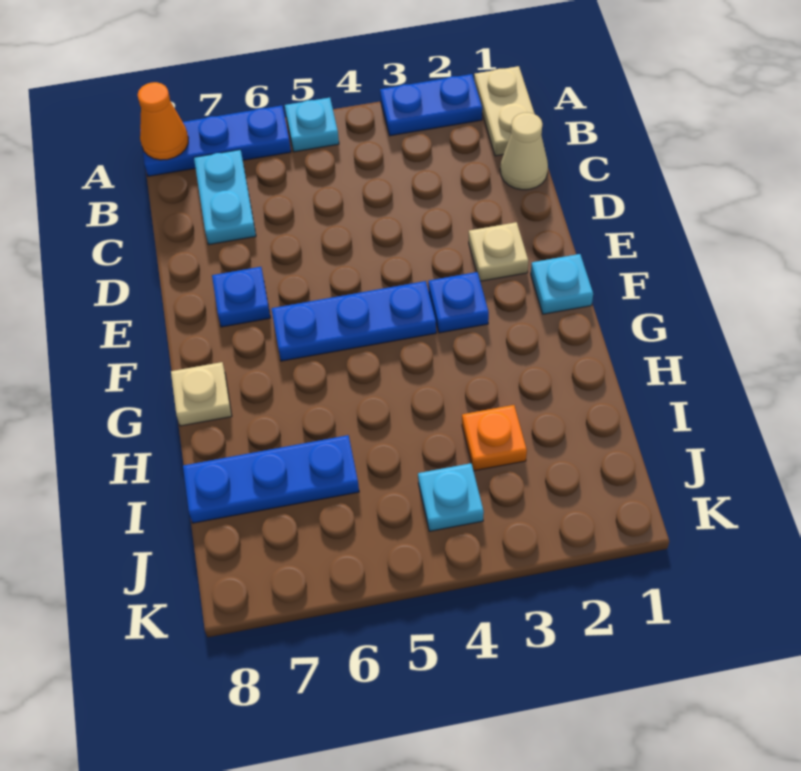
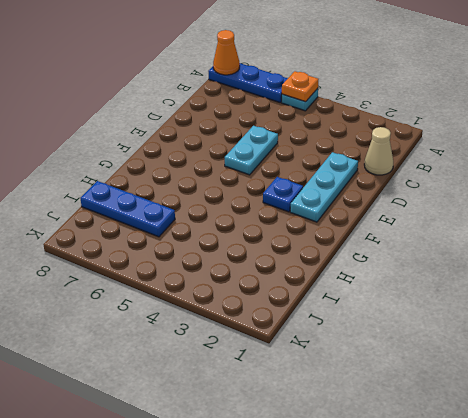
orange 1x1 plate [282,71,319,102] -> orange 1x1 plate moved to [462,405,527,471]
cyan 1x3 plate [290,152,358,222] -> tan 1x1 plate [469,222,528,281]
cyan 1x2 plate [225,126,278,175] -> cyan 1x2 plate moved to [194,150,256,245]
none -> tan 1x2 plate [474,66,534,156]
none -> blue 1x2 plate [380,74,482,136]
none -> blue 1x1 plate [212,267,270,327]

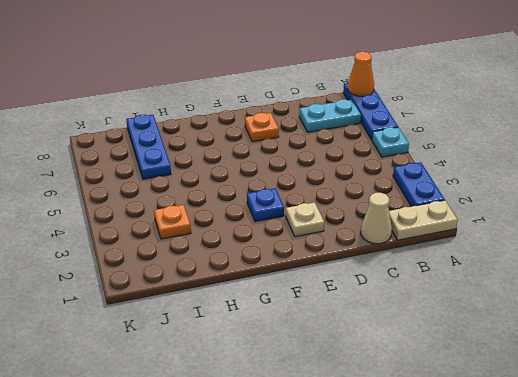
orange 1x1 plate [245,113,279,142] -> blue 1x1 plate [212,267,270,327]
none -> cyan 1x1 plate [531,254,593,314]
none -> blue 1x3 plate [271,281,436,361]
none -> tan 1x1 plate [171,362,232,426]

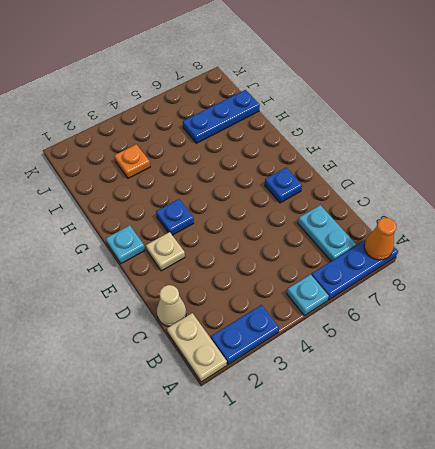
none -> blue 1x3 plate [271,281,436,361]
none -> tan 1x1 plate [171,362,232,426]
none -> cyan 1x1 plate [418,463,484,531]

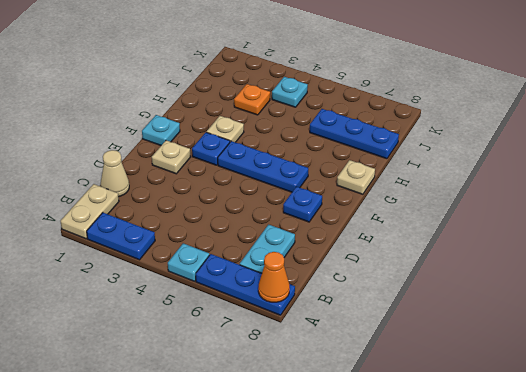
tan 1x1 plate [207,116,244,142] -> none

